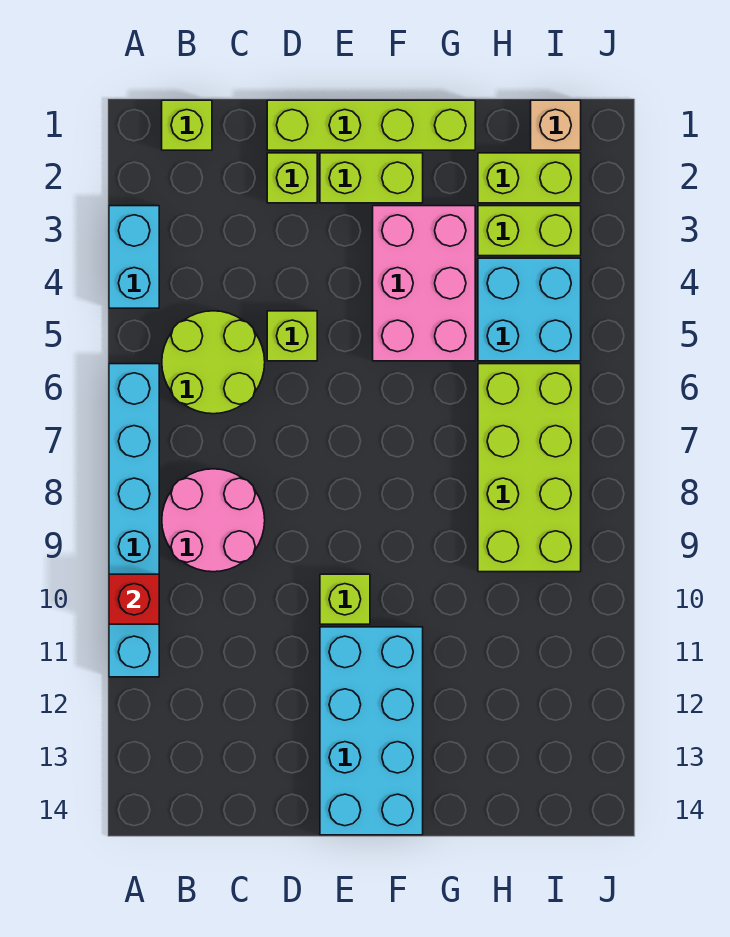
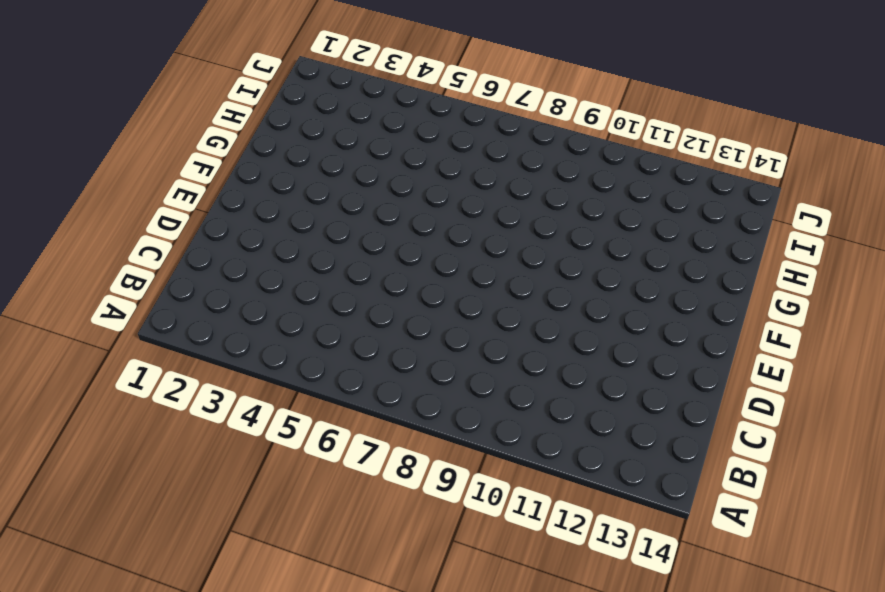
none -> cyan 1x2 brick [109,206,159,308]
none -> cyan 1x6 brick [109,364,159,677]
none -> lime 1x1 brick [162,100,212,150]

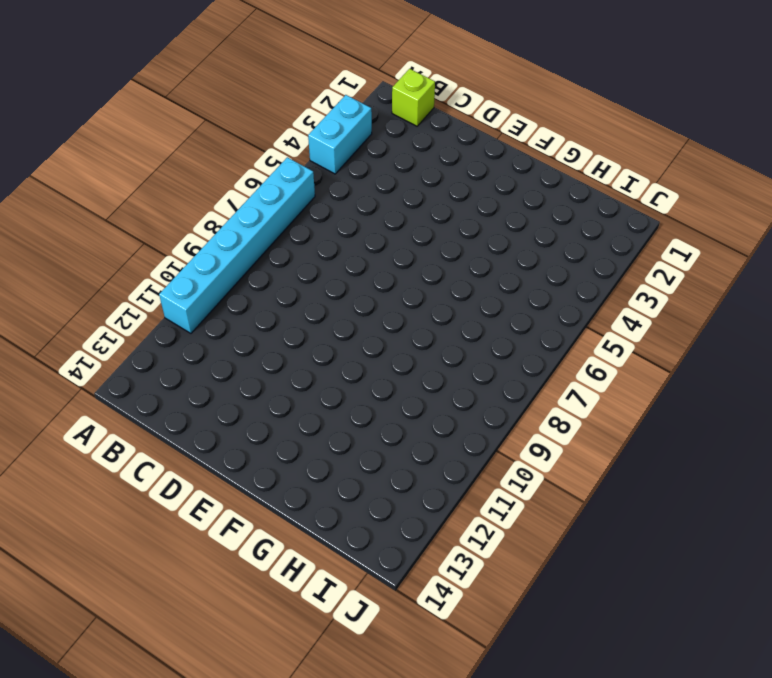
none -> lime 2x2 round brick [162,311,265,414]
none -> pink 2x2 round brick [162,469,265,572]
none -> lime 1x4 brick [267,100,475,150]

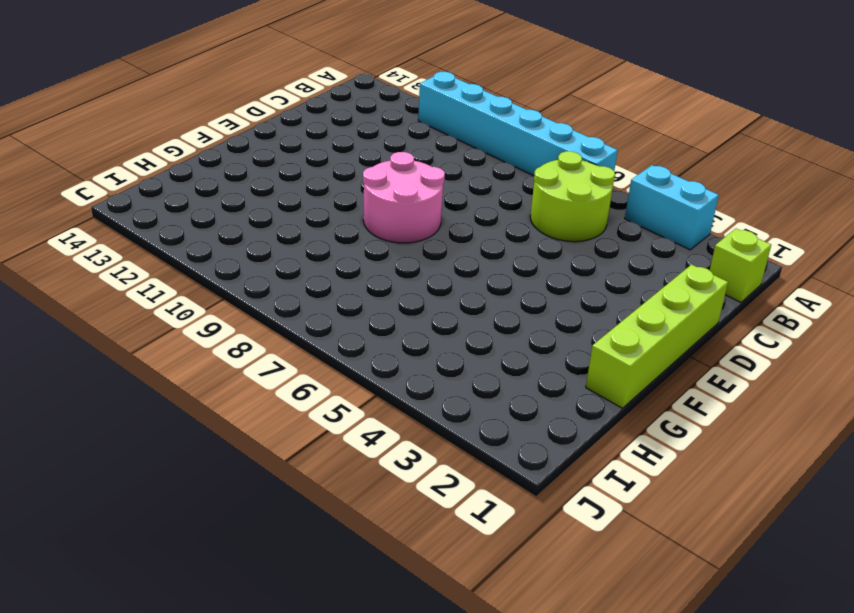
pink 2x2 round brick [363,152,445,243] -> pink 2x2 round brick moved to [162,469,265,572]
none -> lime 1x1 brick [267,153,317,203]
none -> lime 1x1 brick [267,311,317,361]
none -> lime 1x2 brick [320,153,423,203]

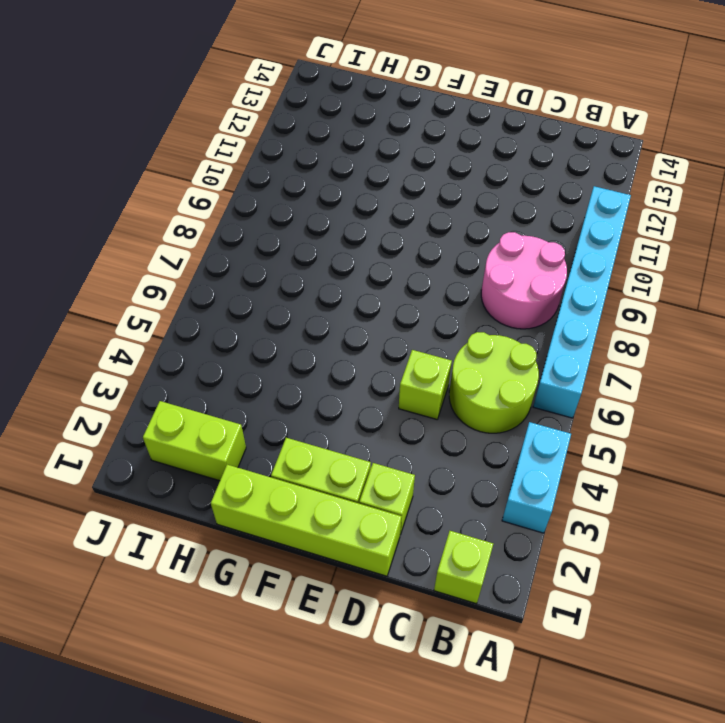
none -> lime 1x1 brick [320,574,370,624]
none -> cyan 2x4 brick [320,627,423,835]
none -> pink 2x3 brick [373,206,475,361]

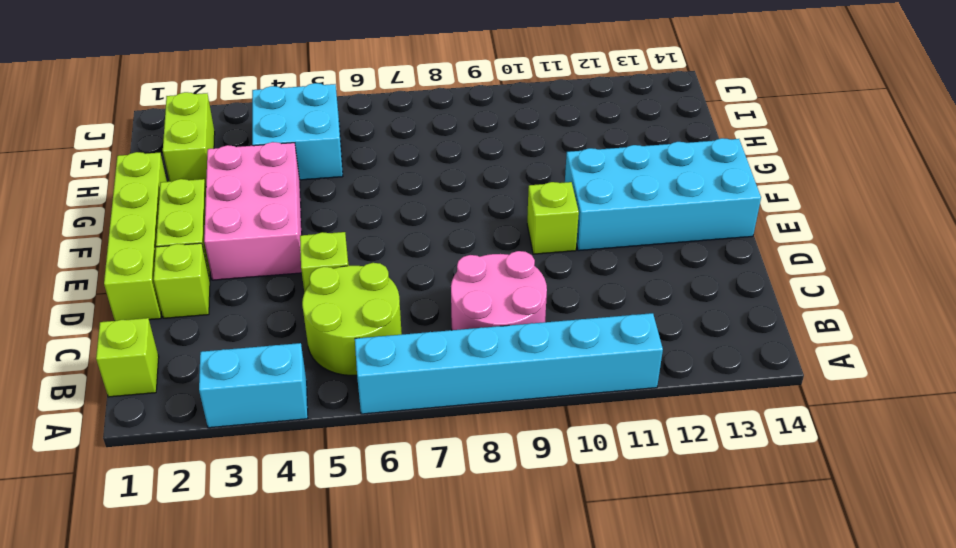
pink 2x3 brick [204,142,302,280] -> pink 2x3 brick turned to [373,206,475,361]
none -> lime 1x2 brick [478,206,581,256]
none -> lime 2x4 brick [478,364,581,572]
none -> tan 1x1 brick [531,100,581,150]

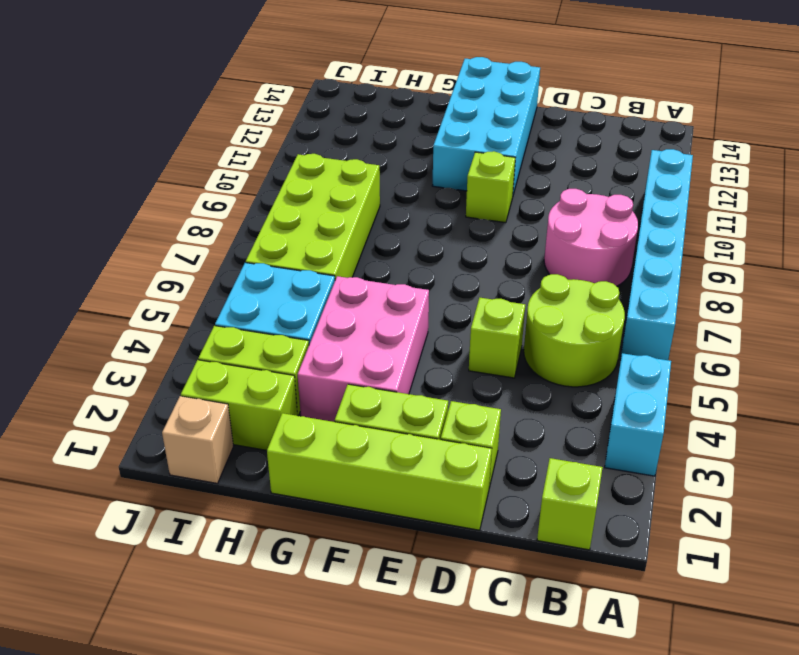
none -> red 1x1 brick [109,574,159,624]

